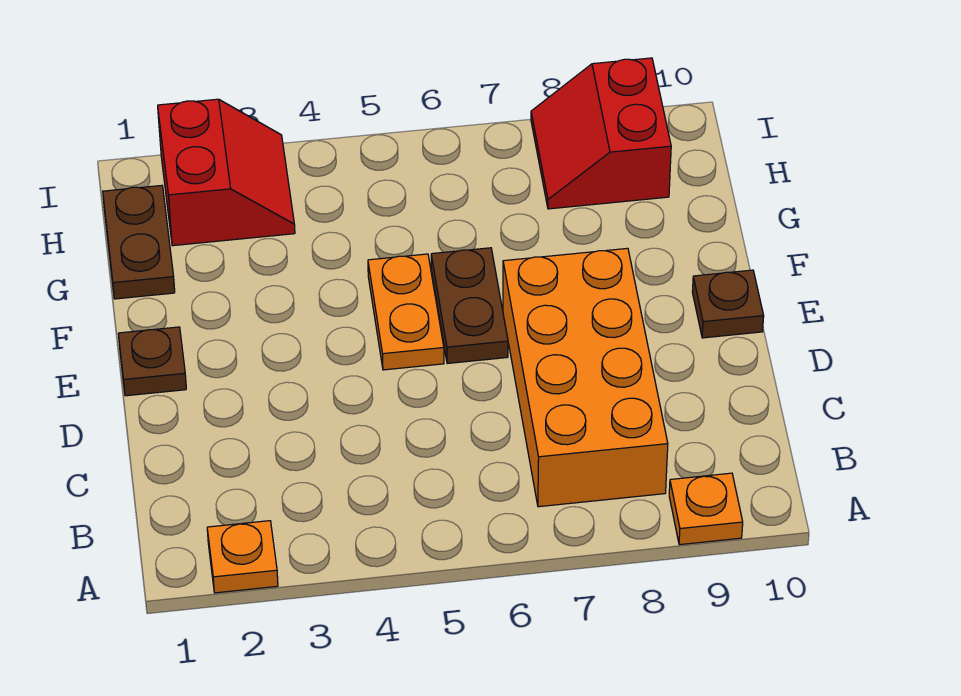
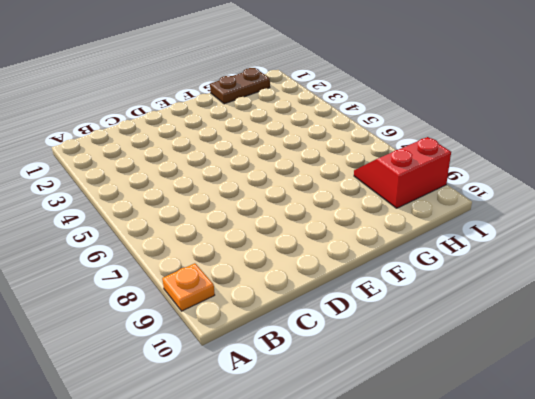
none -> orange 1x1 plate [207,521,278,593]
none -> orange 2x4 brick [503,248,668,507]

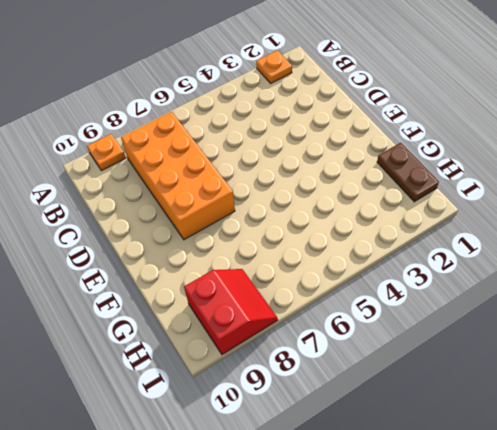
none -> brown 1x1 plate [118,327,186,396]
none -> orange 1x2 plate [368,254,444,370]

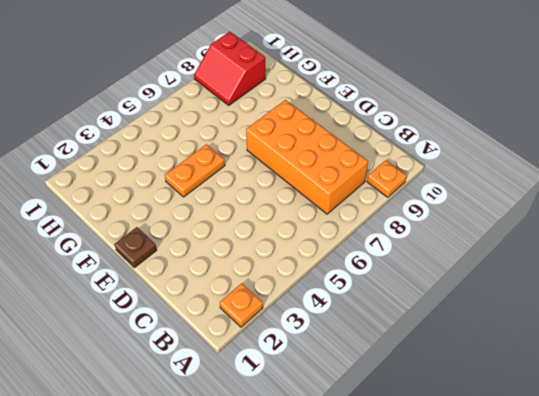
orange 1x2 plate [165,144,225,197] -> orange 1x2 plate turned to [368,254,444,370]
none -> brown 1x2 plate [431,248,508,364]
none -> brown 1x1 plate [692,270,764,338]

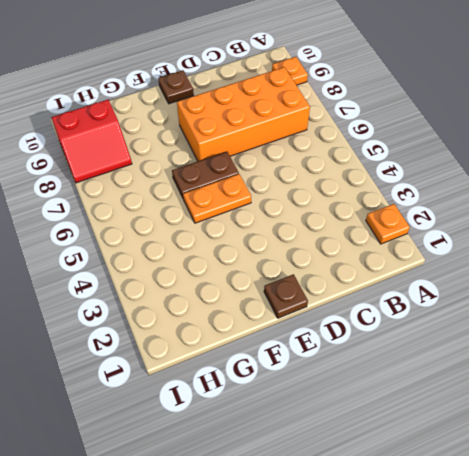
none -> brown 1x2 plate [103,185,175,299]
none -> red 2x2 slope [158,99,295,246]

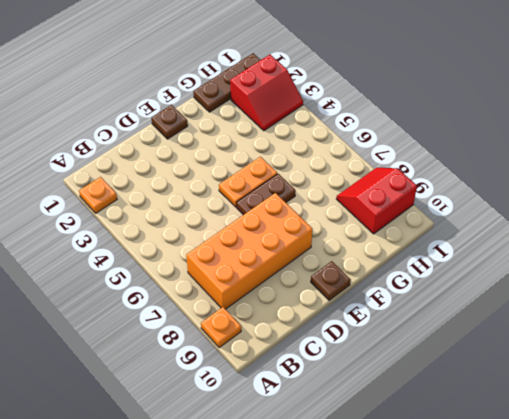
brown 1x3 plate [193,53,260,112] -> brown 1x2 plate [103,185,175,299]

